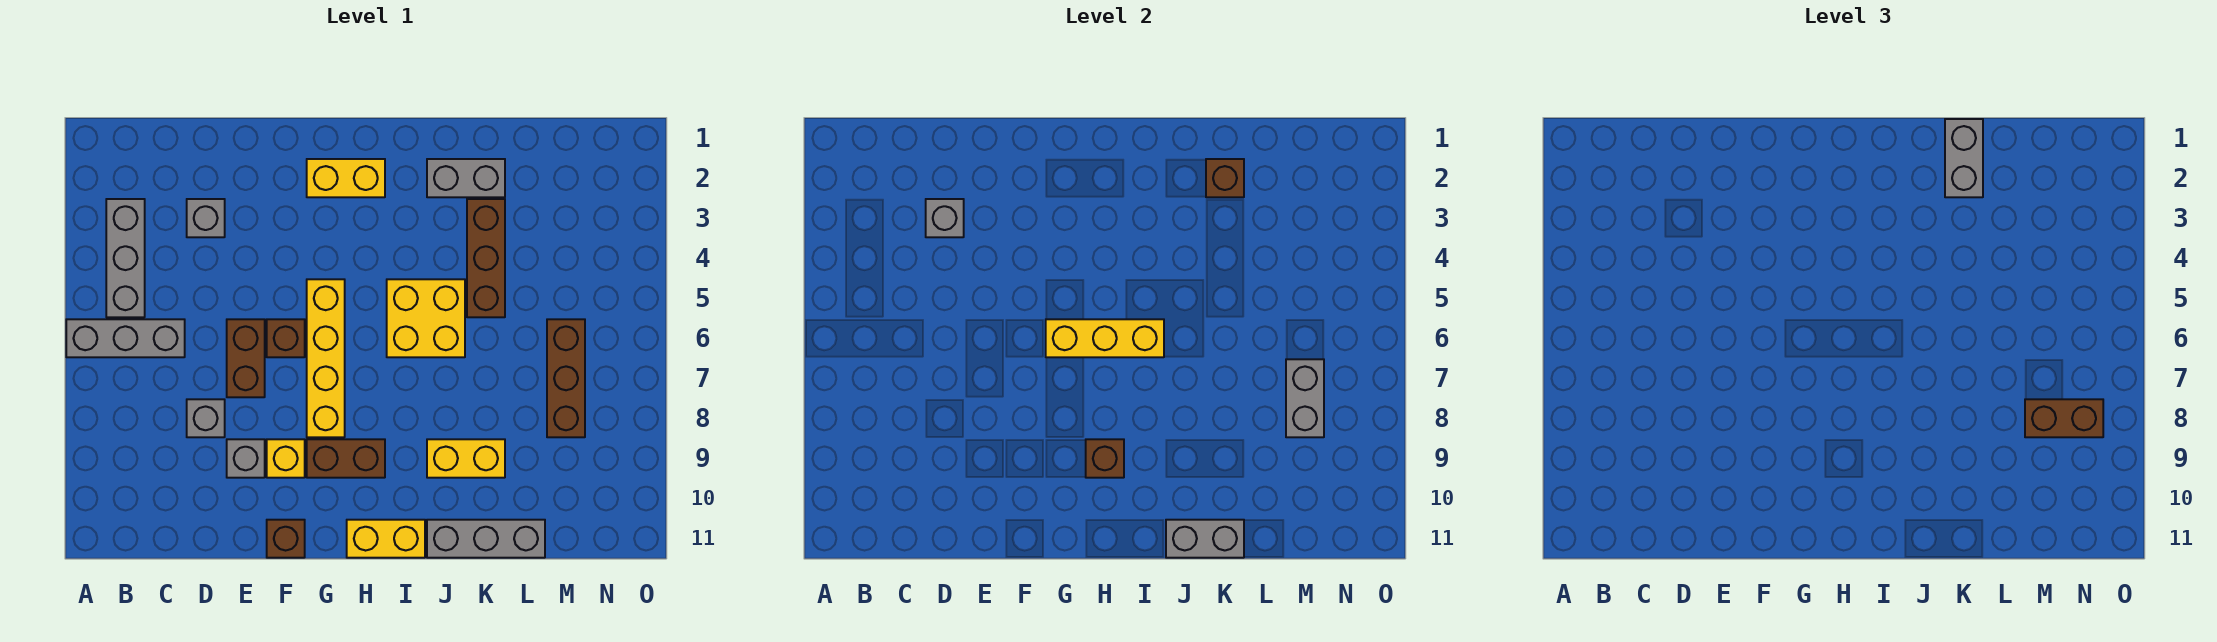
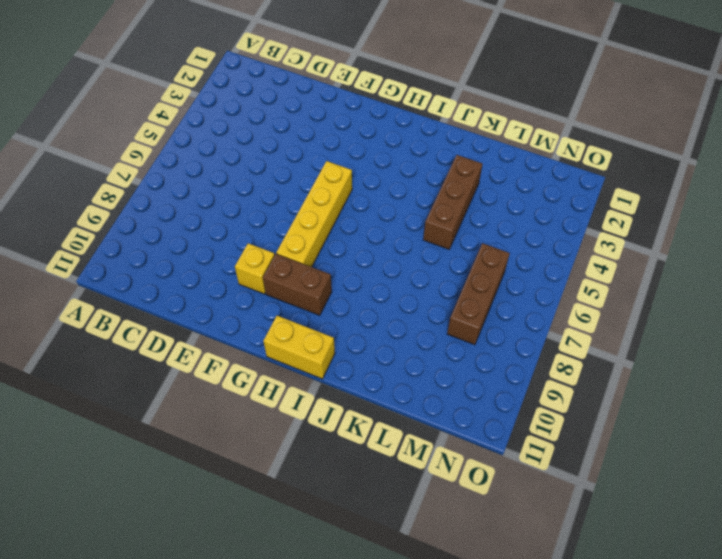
none -> grey 1x3 brick [66,319,185,357]
none -> grey 1x3 brick [106,199,145,317]
none -> grey 1x1 brick [187,199,225,237]

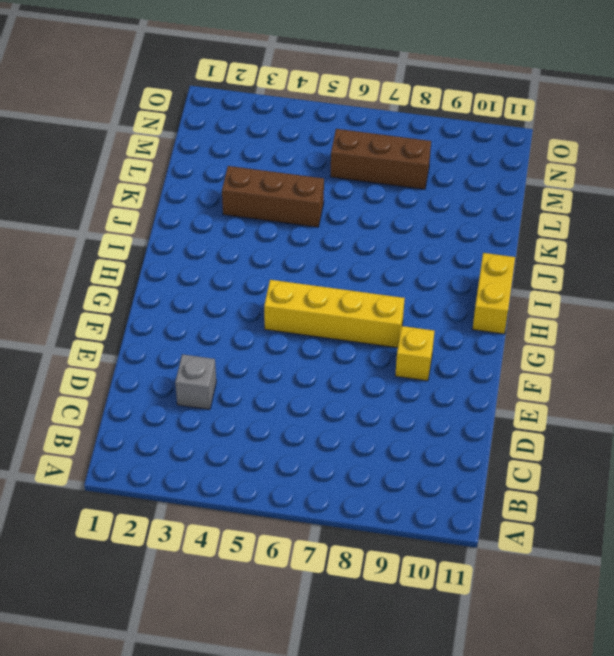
none -> grey 1x3 brick [66,319,185,357]
none -> grey 1x3 brick [106,199,145,317]
none -> grey 1x1 brick [187,399,225,437]

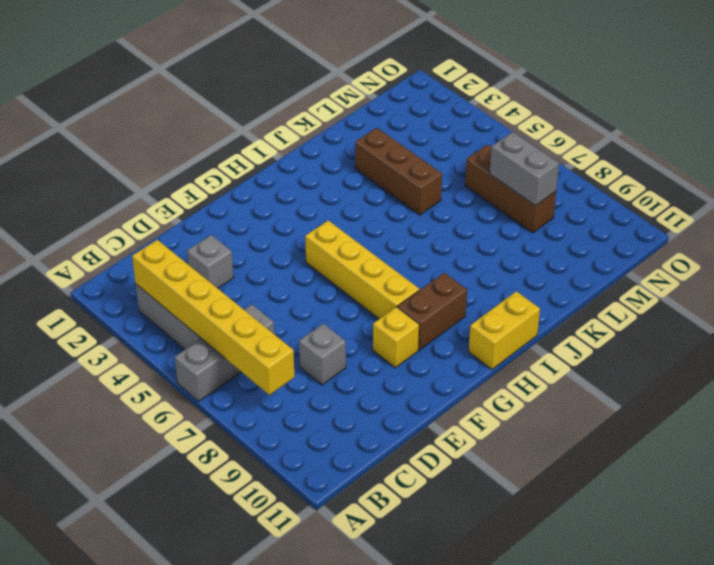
yellow 1x6 brick [132,240,294,395] -> none
none -> brown 1x2 brick [227,319,265,397]
none -> grey 1x1 brick [227,439,265,478]
none -> brown 1x1 brick [267,319,305,357]

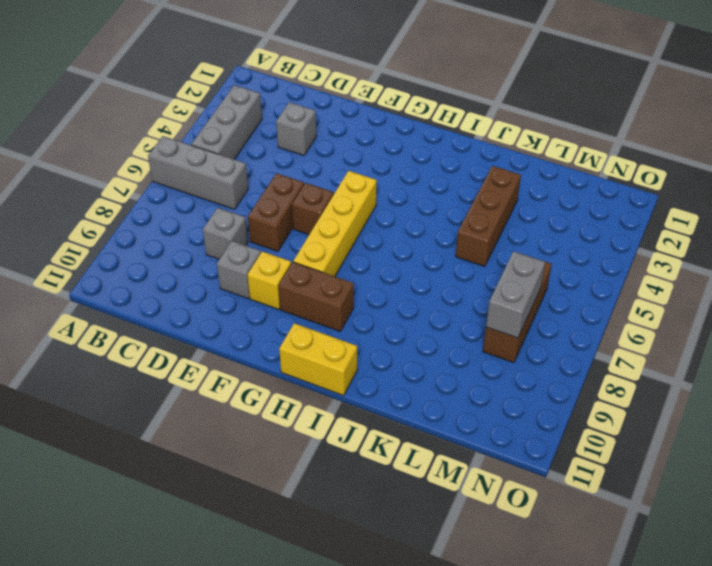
none -> brown 1x1 brick [267,520,305,558]
none -> yellow 1x2 brick [307,159,385,197]
none -> yellow 2x2 brick [387,279,465,357]

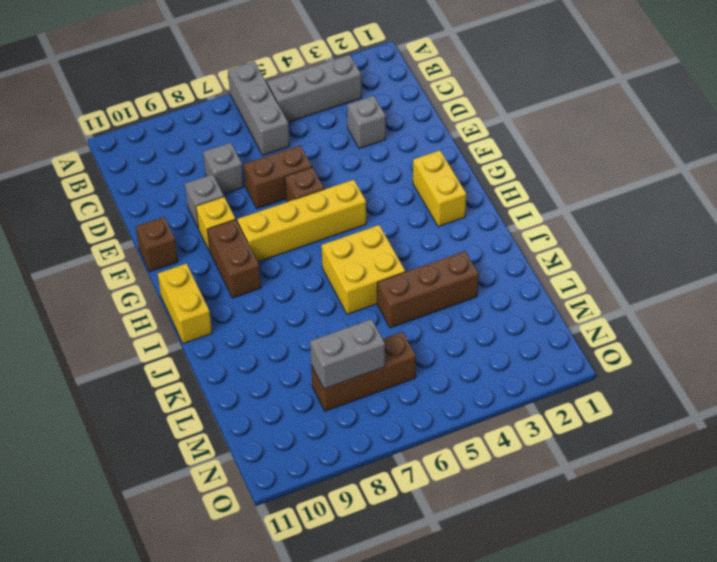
none -> grey 1x2 brick [427,159,505,197]
none -> yellow 1x2 brick [427,439,505,478]
none -> grey 1x3 brick [427,520,545,558]

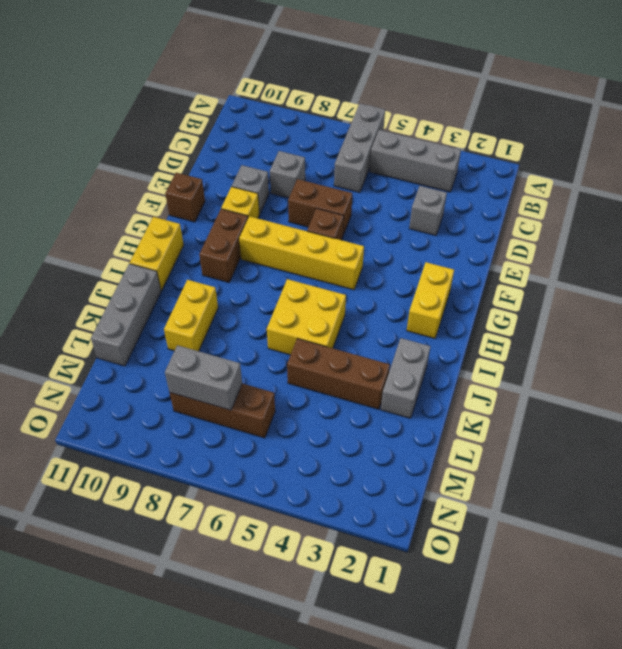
none -> grey 1x1 brick [926,199,964,237]
none -> yellow 1x3 brick [1046,319,1164,357]
none -> brown 1x1 brick [1086,439,1124,478]

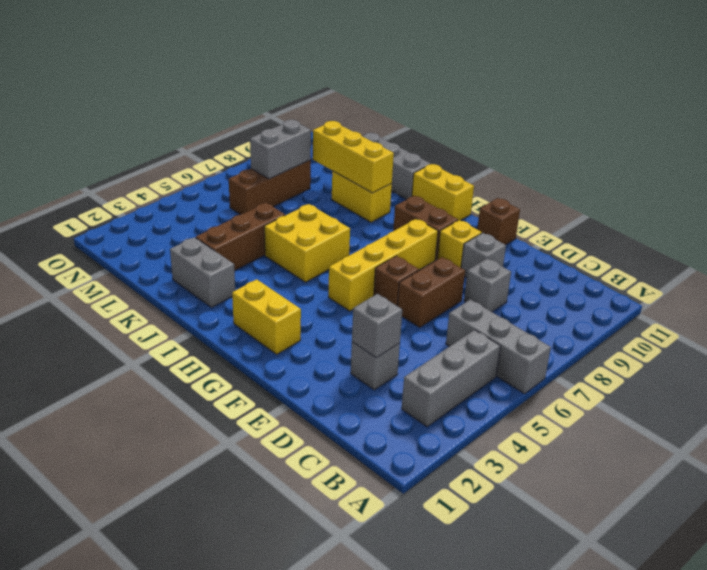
yellow 1x3 brick [313,121,394,193] -> yellow 1x3 brick moved to [1046,319,1164,357]
none -> brown 1x1 brick [1086,439,1124,478]
none -> grey 1x2 brick [1166,520,1244,558]
none -> brown 1x1 brick [1206,159,1244,197]

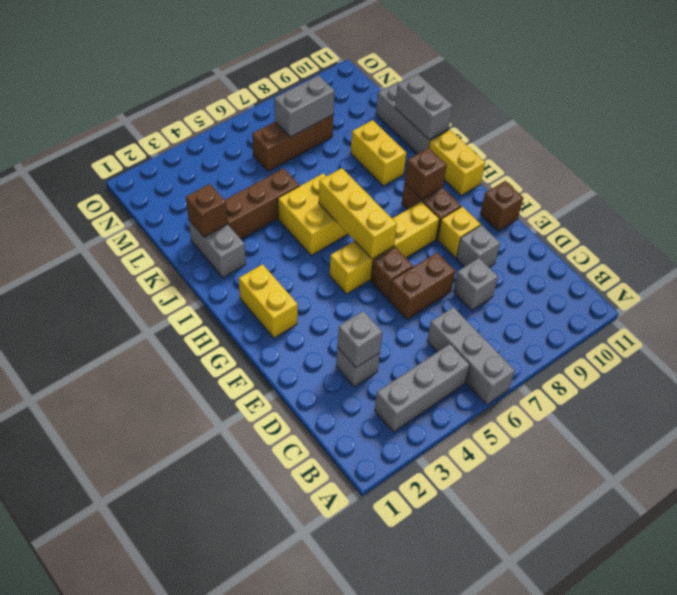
none -> grey 1x2 brick [1945,119,1983,197]
none -> brown 1x2 brick [2025,399,2103,437]

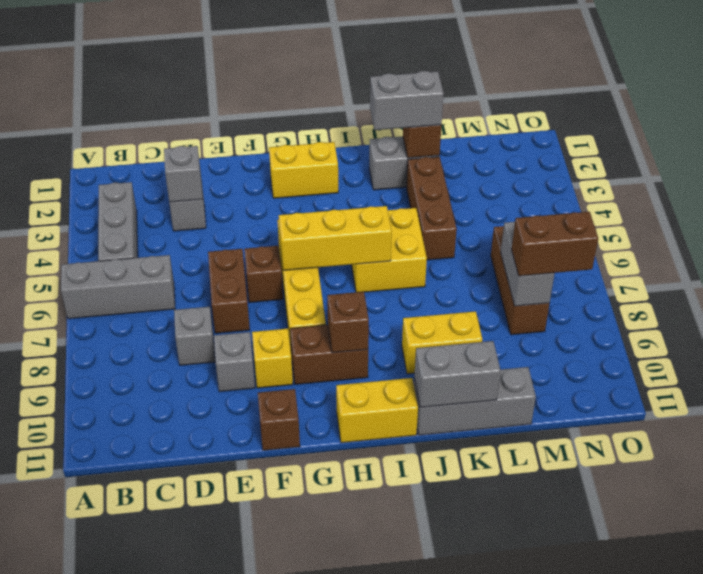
grey 1x2 brick [370,71,444,130] -> grey 1x2 brick turned to [1945,119,1983,197]

